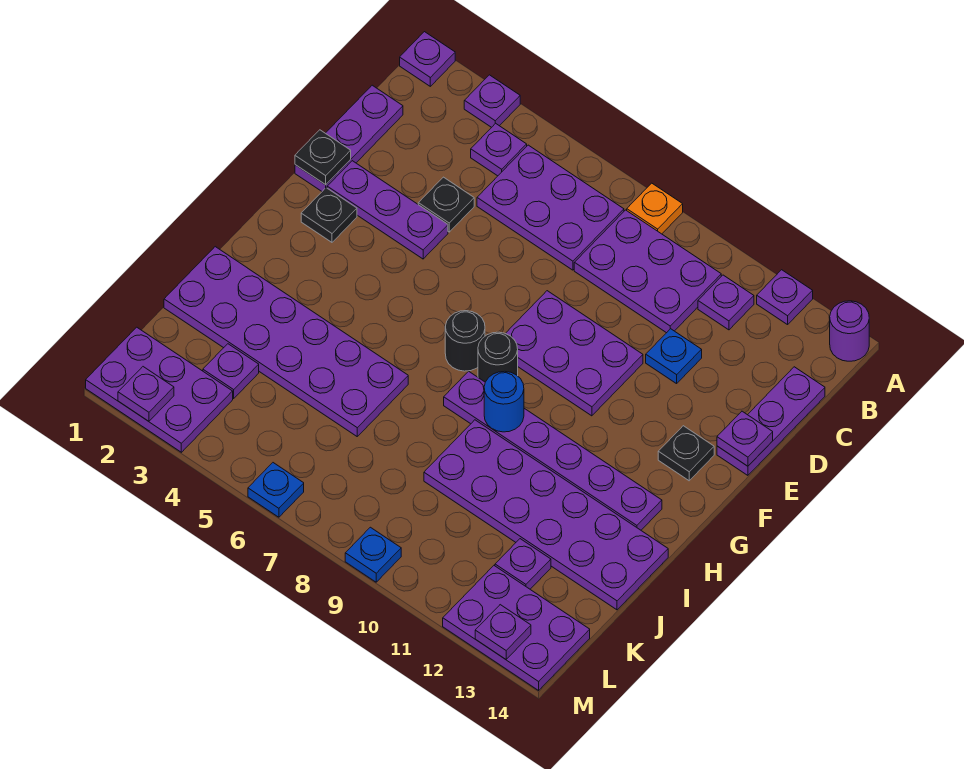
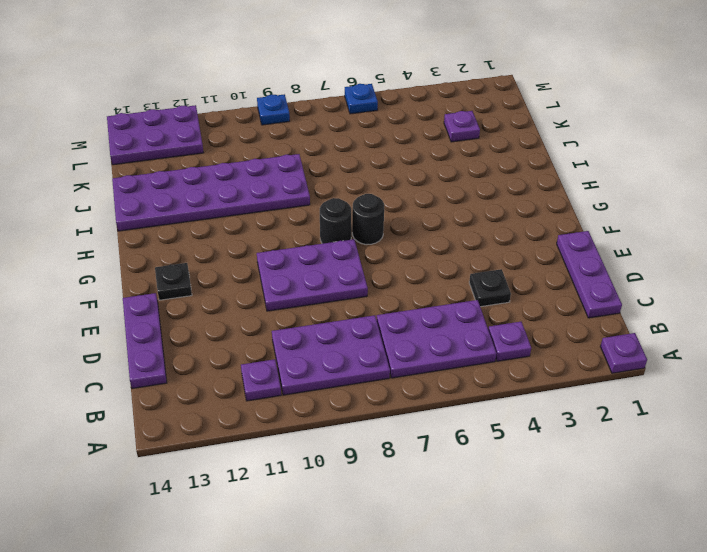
none -> purple 1x1 plate [464,75,520,127]
none -> orange 1x1 plate [627,183,683,234]
none -> purple 1x1 plate [757,270,813,325]
none -> purple 1x1 round brick [830,301,869,361]

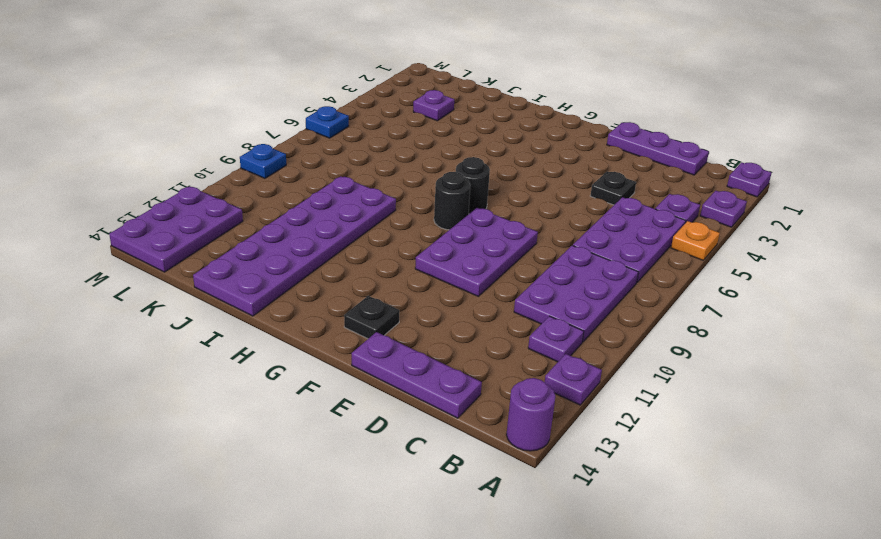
orange 1x1 plate [671,221,720,260] -> orange 1x1 plate moved to [627,183,683,234]
none -> blue 1x1 plate [646,329,702,384]
none -> purple 1x3 plate [327,161,448,259]
none -> black 1x1 plate [301,188,357,242]
none -> purple 1x6 plate [444,371,662,530]

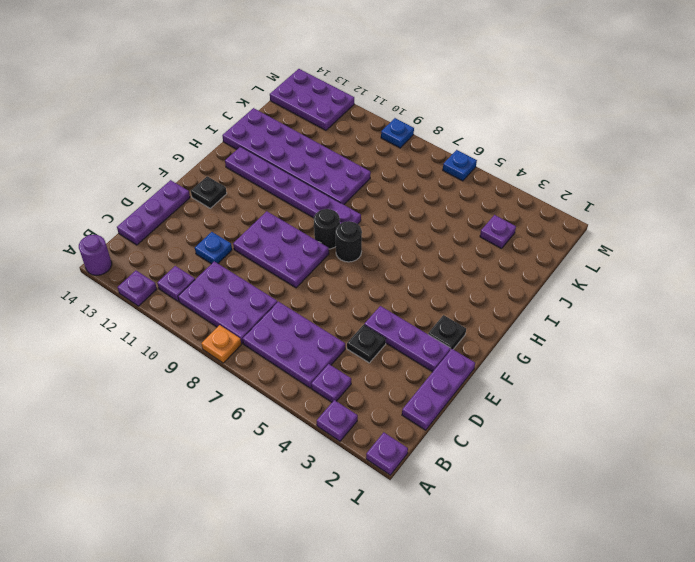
none -> purple 2x6 plate [164,247,408,436]
none -> purple 1x1 plate [495,539,551,589]
none -> purple 2x3 plate [86,327,233,452]
none -> black 1x1 plate [295,130,351,185]

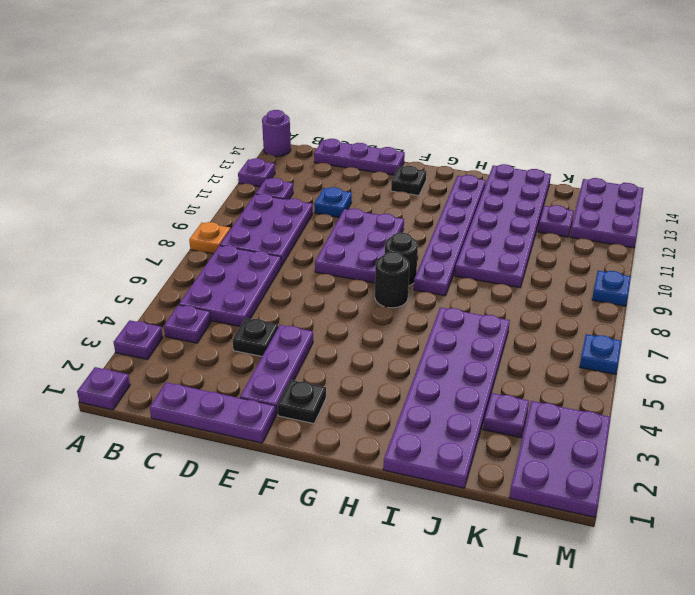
none -> black 1x1 plate [295,130,351,185]
none -> purple 1x1 plate [717,411,773,466]
none -> blue 1x1 round brick [484,371,524,432]
none -> purple 1x1 plate [118,367,174,421]

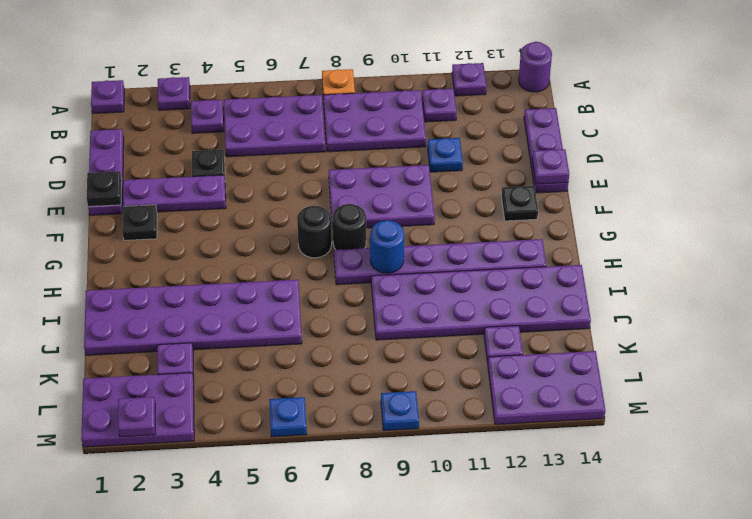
none -> purple 1x1 plate [475,605,531,659]

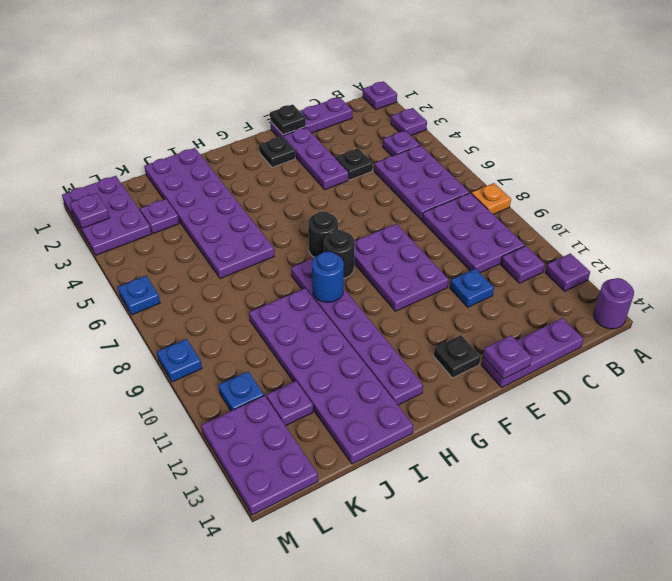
blue 1x1 plate [218,371,264,411] -> none
none -> purple 1x1 plate [475,605,531,659]

